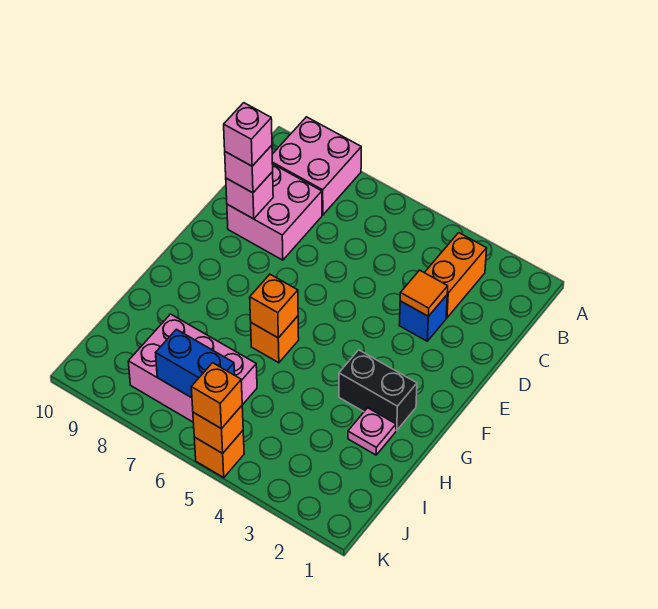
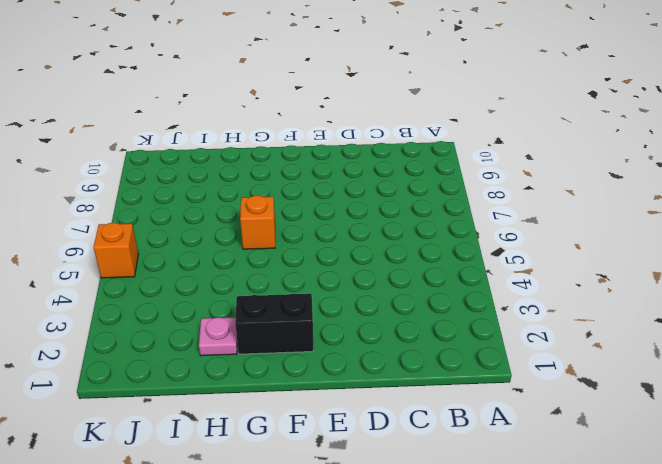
black 1x2 brick [235,294,313,354] -> black 1x2 brick turned to [339,350,417,430]
none -> pink 2x2 brick [272,117,361,215]
none -> orange 1x2 brick [424,233,487,318]
none -> pink 2x2 brick [227,164,322,260]

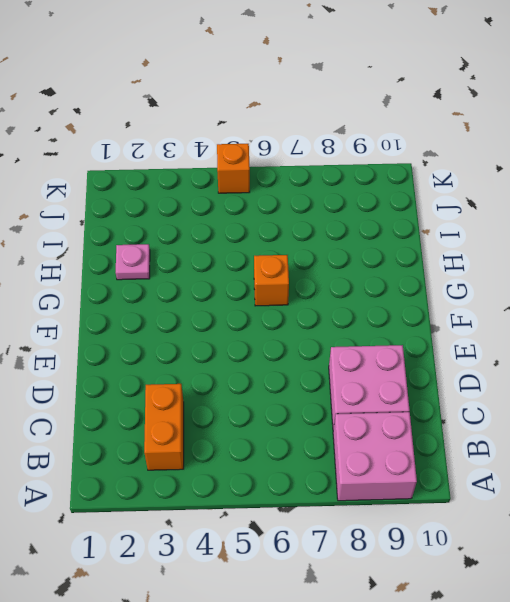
none -> blue 1x1 brick [399,295,447,341]
none -> black 1x2 brick [339,350,417,430]
none -> pink 2x3 brick [128,314,257,422]

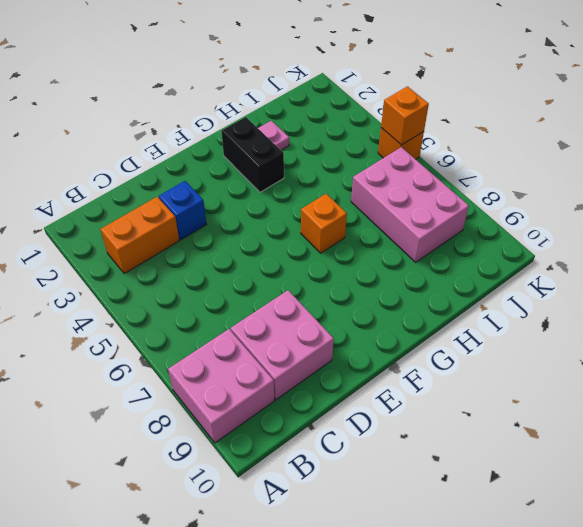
none -> orange 1x1 tile [400,270,448,316]
none -> pink 1x1 brick [226,172,273,219]
none -> orange 1x1 brick [250,274,298,338]

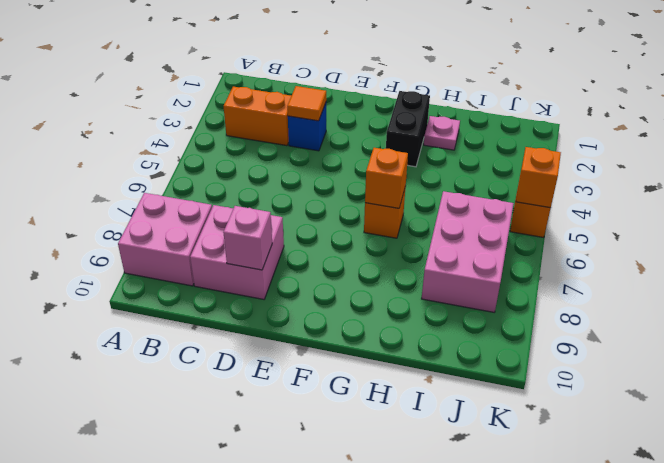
none -> blue 1x2 brick [156,329,235,398]
none -> pink 1x1 brick [225,145,273,193]
none -> orange 1x1 brick [191,363,242,429]

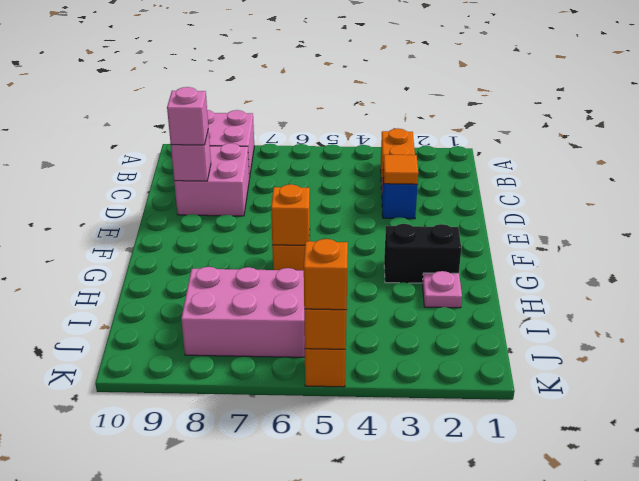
none -> blue 1x2 brick [156,329,235,398]
none -> pink 1x1 brick [224,103,272,166]

